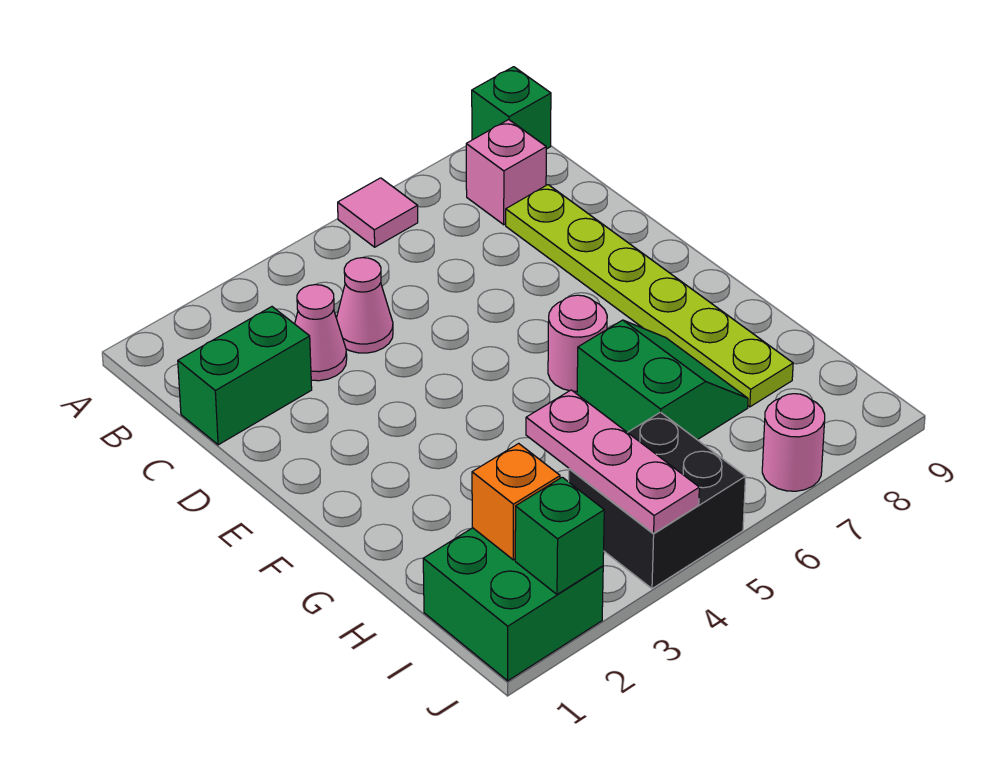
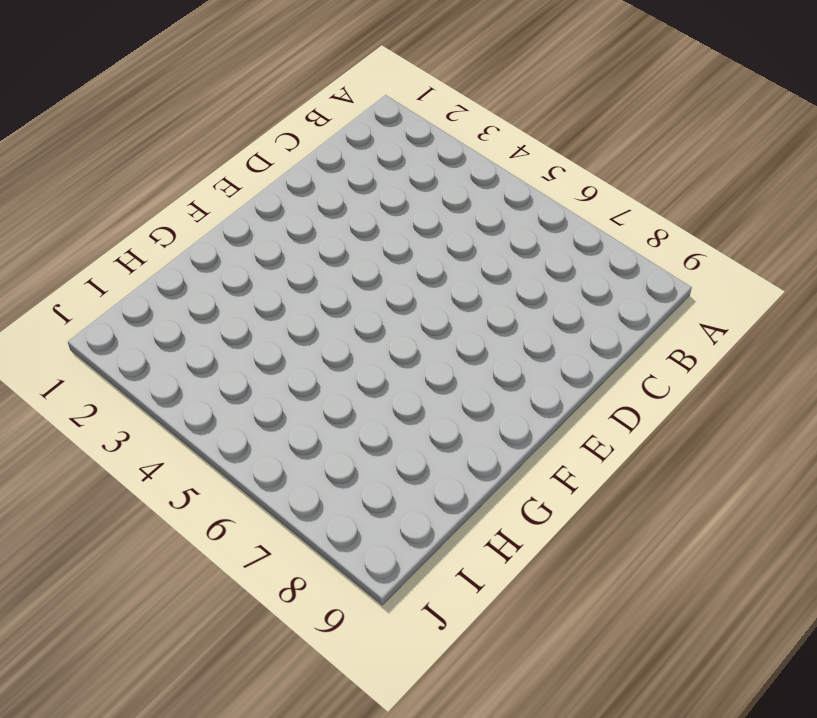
none -> pink 1x1 tile [338,178,418,247]
none -> green 1x1 brick [472,67,551,149]
none -> pink 1x1 brick [466,120,546,225]

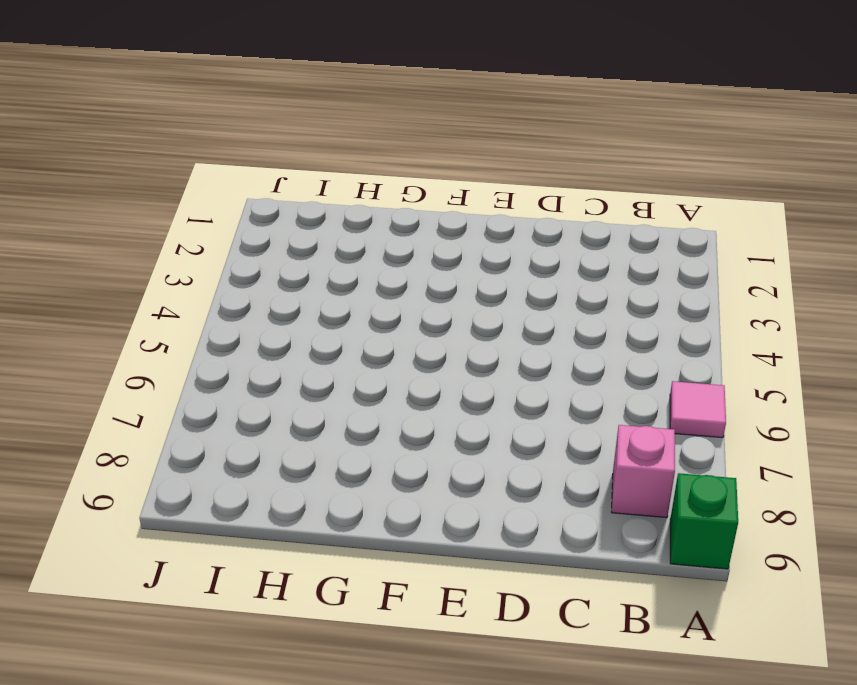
none -> green 1x2 brick [178,307,312,445]
none -> pink 1x1 cone [295,285,347,381]
none -> pink 1x1 cone [336,258,393,353]

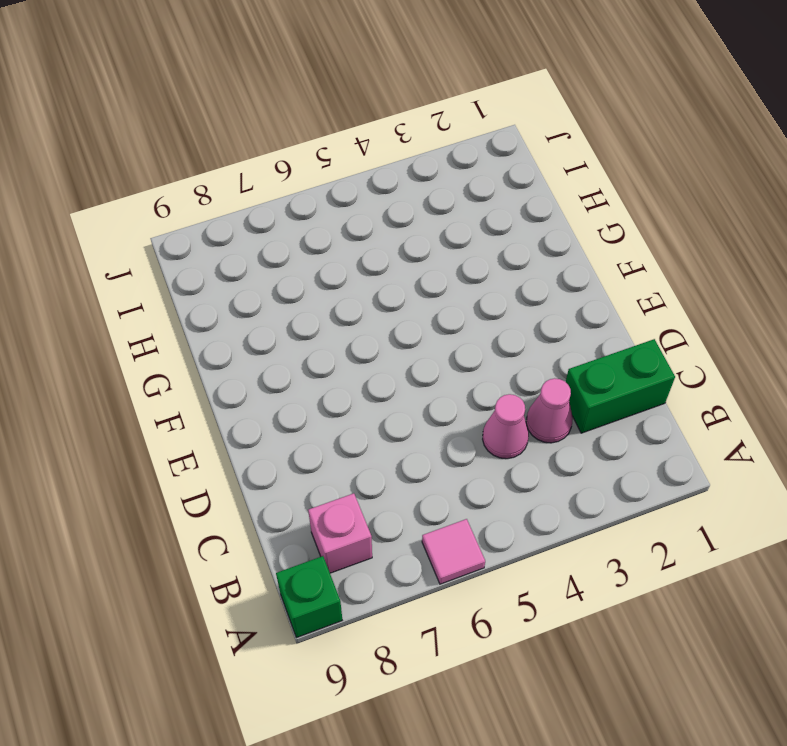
none -> lime 1x6 plate [506,185,793,407]
none -> pink 1x1 round brick [548,295,607,391]
none -> green 2x2 slope [577,320,748,440]

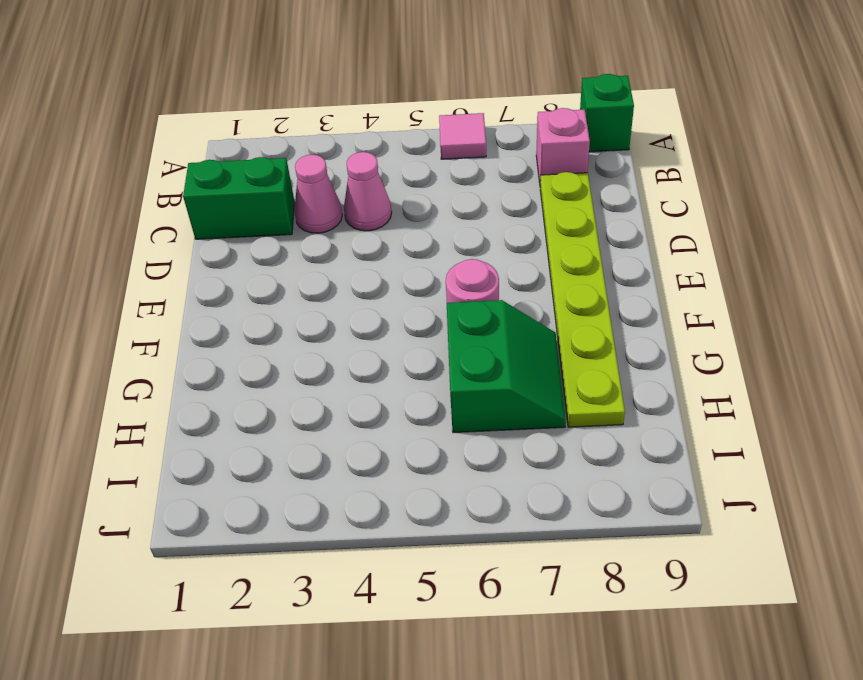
none -> green 2x2 brick [423,528,603,681]
none -> black 2x2 brick [569,412,746,589]
none -> pink 1x1 round brick [762,394,825,491]

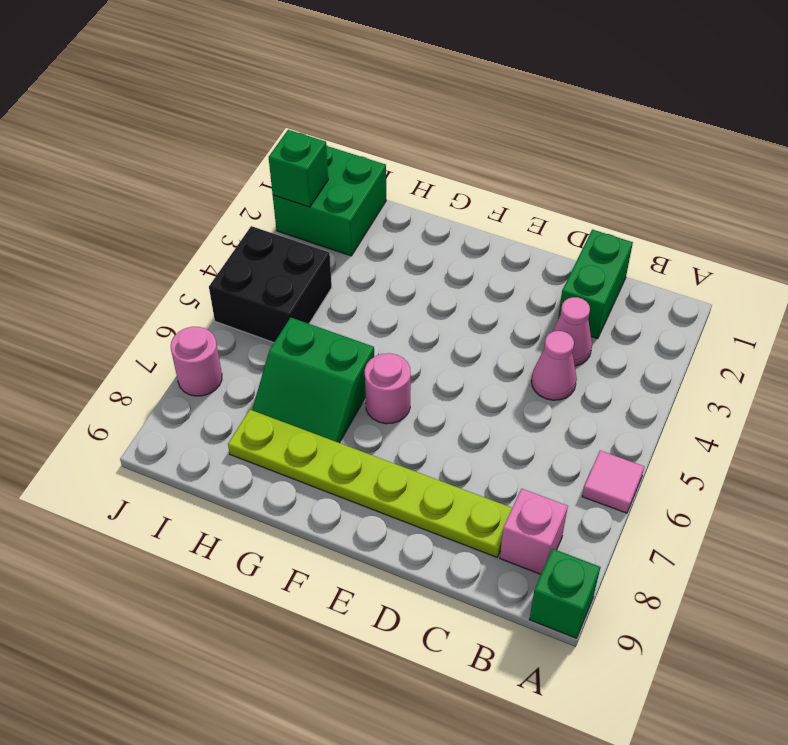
none -> pink 1x3 plate [526,390,699,533]
none -> orange 1x1 brick [472,443,560,560]

